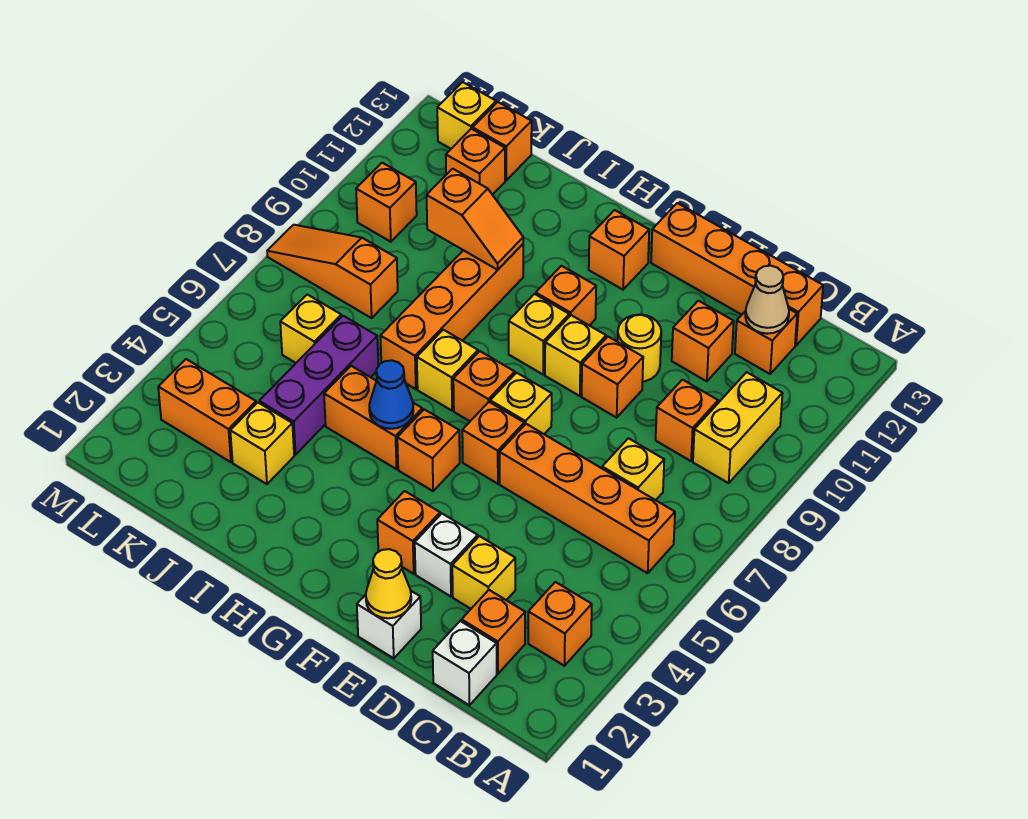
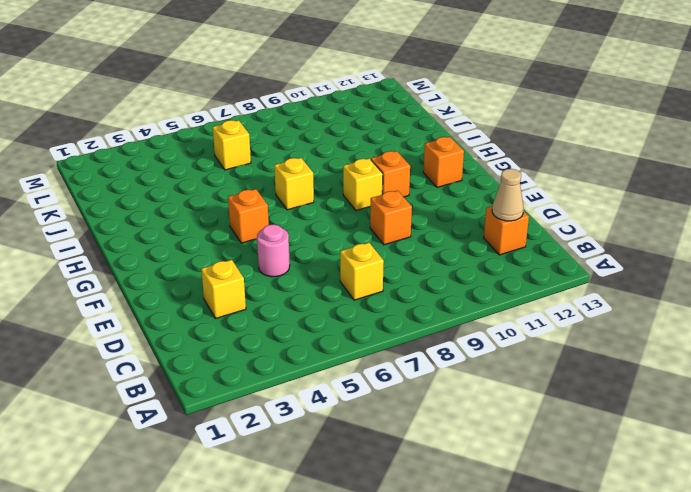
pink 1x1 round brick [257,224,290,277] -> none
none -> orange 1x1 brick [528,582,592,666]
none -> orange 1x4 brick [500,424,675,573]
none -> yellow 1x2 brick [693,372,782,483]
none -> white 1x1 brick [433,621,497,705]

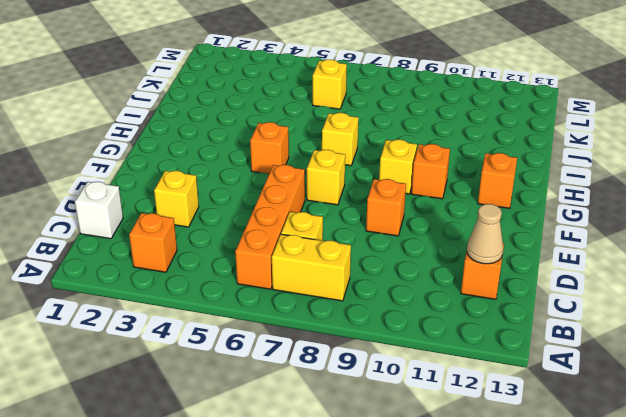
yellow 1x2 brick [272,234,351,301] -> yellow 1x2 brick moved to [693,372,782,483]
none -> orange 1x1 brick [462,590,525,674]
none -> orange 1x1 brick [656,380,718,461]
none -> orange 1x4 brick [651,203,823,345]
none -> orange 1x1 brick [672,301,734,381]

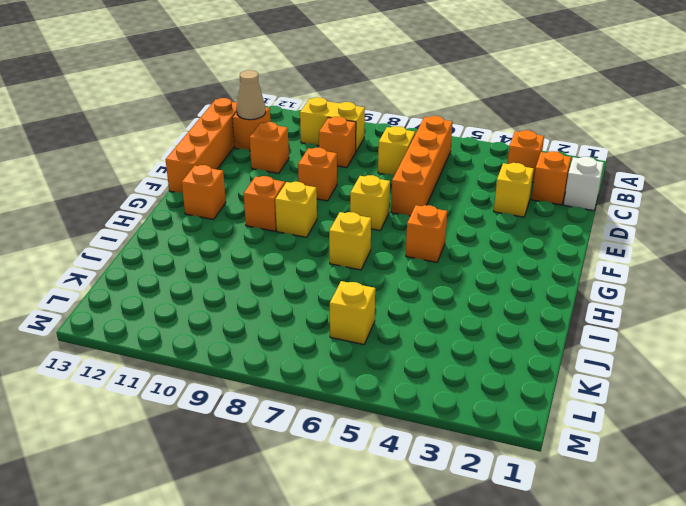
none -> white 1x1 brick [357,591,421,658]
none -> white 1x1 brick [415,514,478,596]
none -> yellow 1x1 round brick [618,315,661,382]
none -> orange 1x1 brick [377,491,440,574]

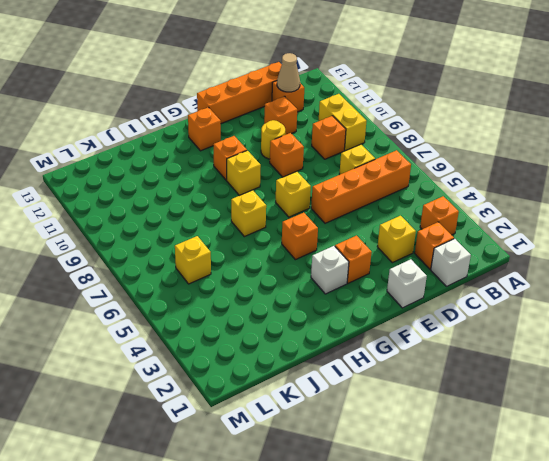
white 1x1 brick [311,246,349,294] -> white 1x1 brick moved to [415,514,478,596]
none -> orange 1x1 brick [462,402,524,484]
none -> yellow 1x1 brick [545,315,606,396]
none -> orange 1x1 brick [453,351,515,421]
none -> orange 1x2 brick [324,366,422,469]

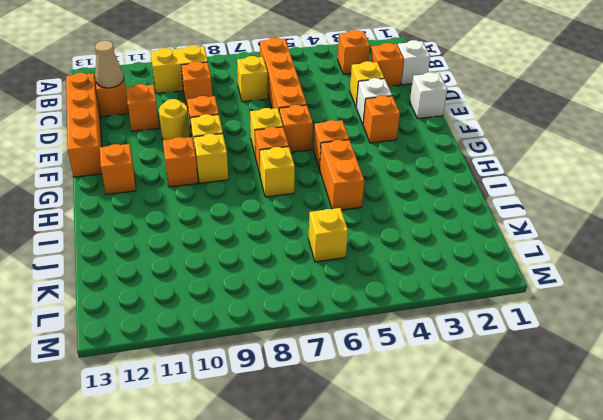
none -> orange 1x4 brick [380,244,523,389]
none -> yellow 1x1 brick [230,403,294,484]
none -> purple 1x3 brick [259,316,378,455]
none -> orange 1x2 brick [158,359,256,462]

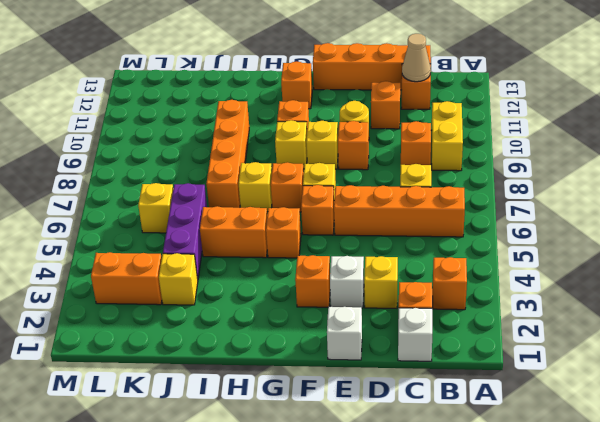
none -> orange 1x3 slope [267,225,398,318]
none -> orange 1x1 brick [446,129,505,195]
none -> orange 1x1 brick [473,102,532,180]
none -> orange 1x1 brick [356,163,417,242]

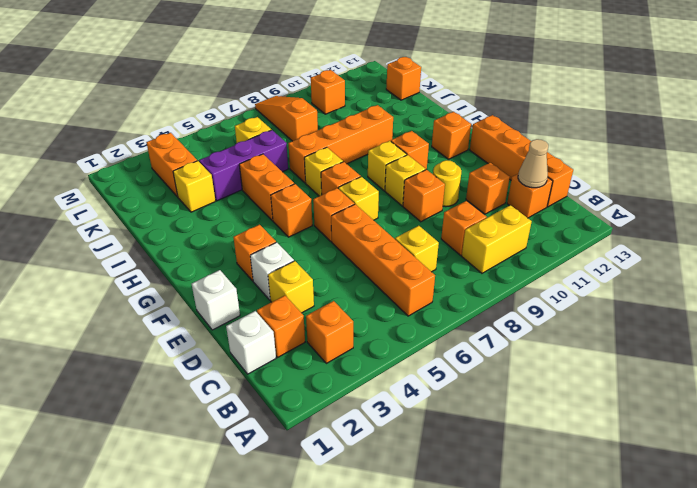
none -> orange 1x1 brick [446,129,505,195]
none -> yellow 1x1 brick [437,82,496,149]
none -> yellow 1x1 cone [366,549,411,618]
none -> blue 1x1 cone [369,360,413,429]

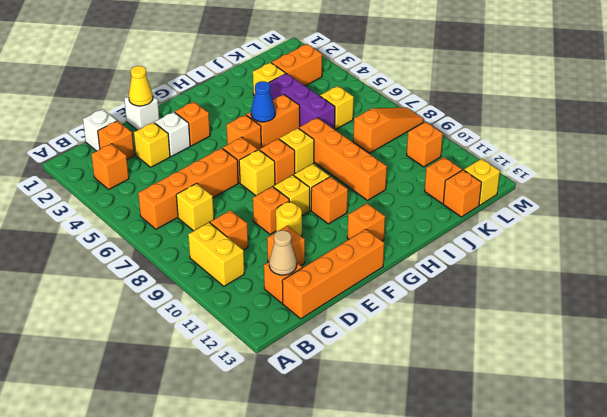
none -> orange 1x2 slope [427,169,523,270]

